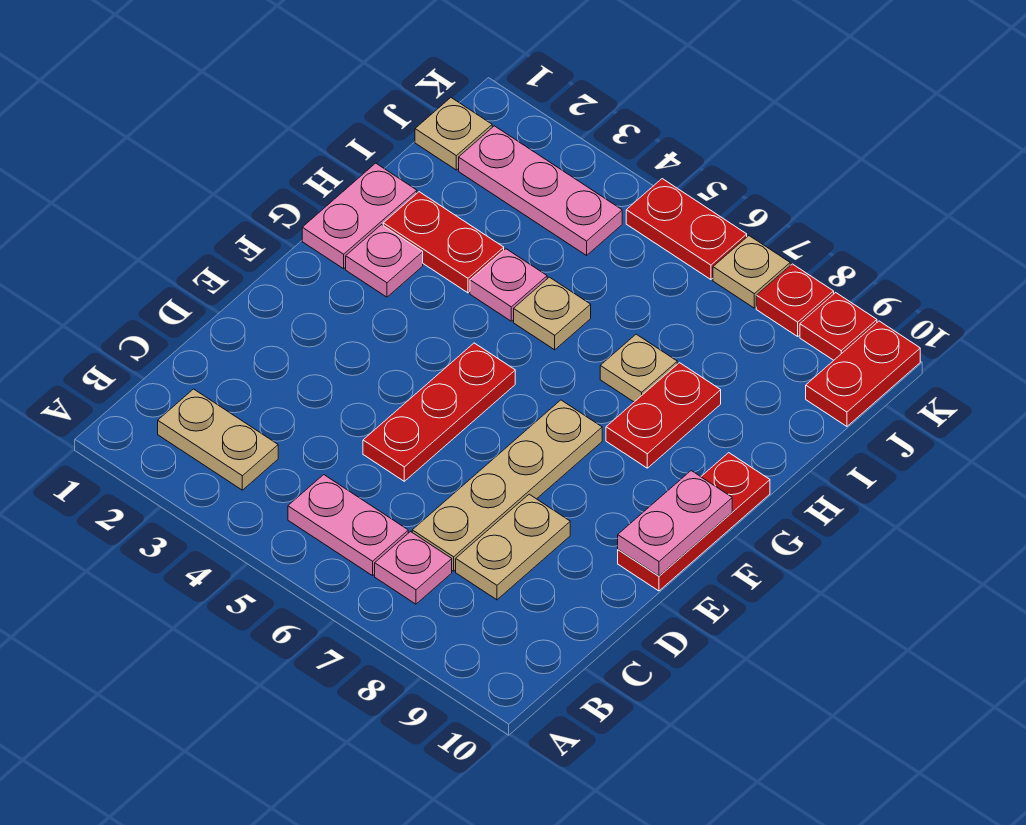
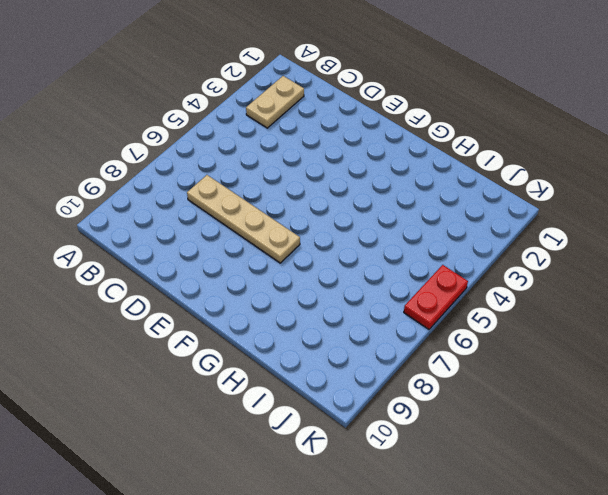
none -> pink 1x2 plate [288,475,408,576]
none -> pink 1x1 plate [375,532,452,604]
none -> tan 1x2 plate [456,494,570,600]

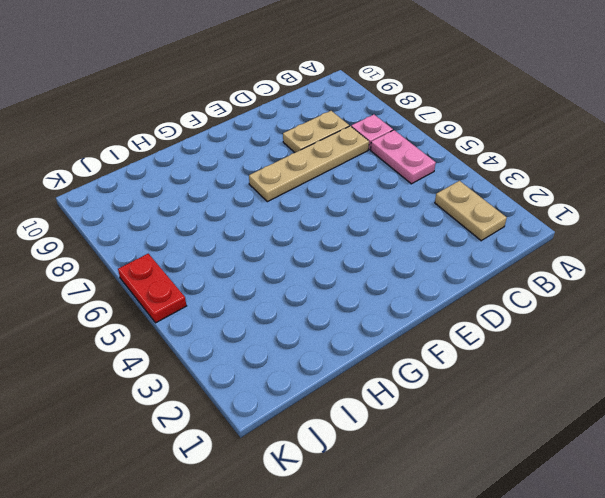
none -> red 1x3 plate [363,343,515,481]
none -> red 1x3 plate [618,453,770,591]
none -> pink 1x2 plate [302,163,417,269]

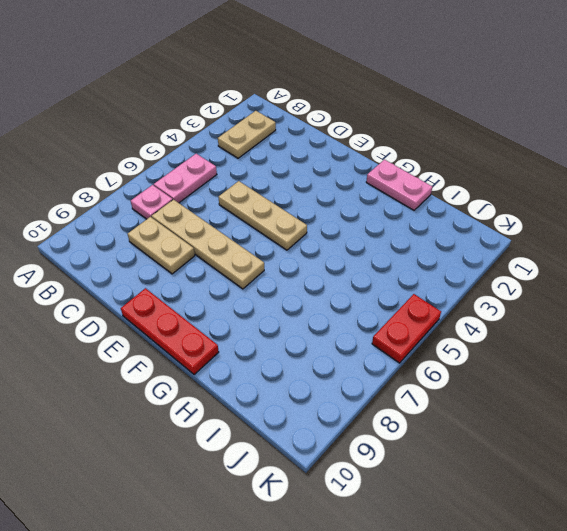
tan 1x3 plate [219,181,307,250] -> red 1x3 plate [363,343,515,481]
none -> pink 1x1 plate [346,225,423,297]
none -> red 1x2 plate [606,363,721,468]
none -> red 1x2 plate [383,192,504,293]

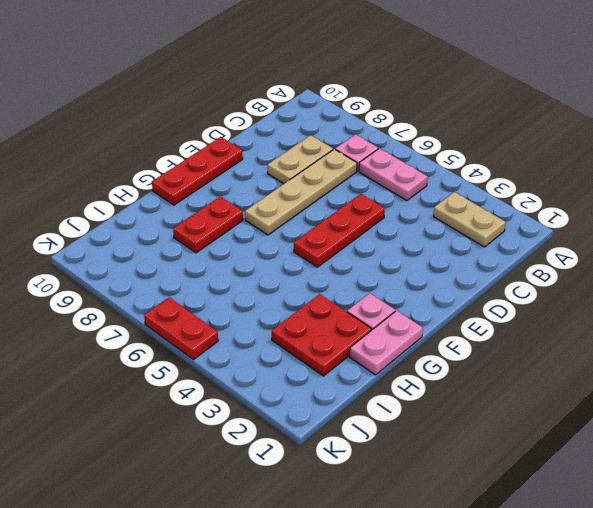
red 2x2 plate [272,294,372,376] -> red 1x2 plate [383,192,504,293]
none -> pink 1x1 plate [470,249,547,321]
none -> tan 1x1 plate [514,277,591,350]
none -> tan 1x1 plate [600,334,677,402]

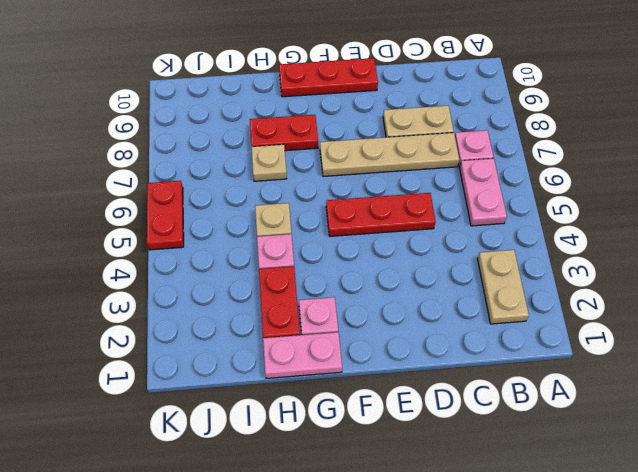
none -> tan 1x1 plate [415,98,492,170]
none -> pink 1x3 plate [459,126,622,255]
none -> red 1x2 plate [806,321,920,426]

